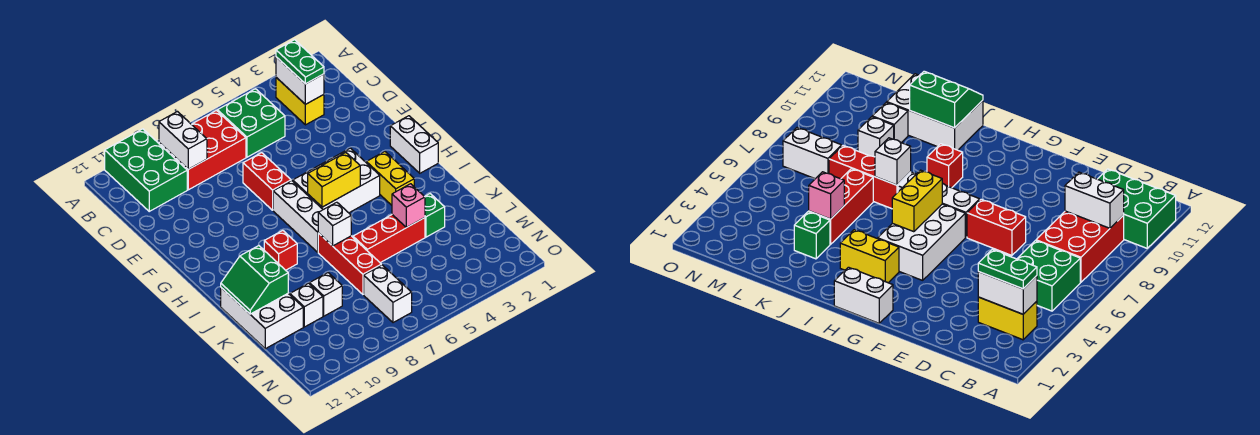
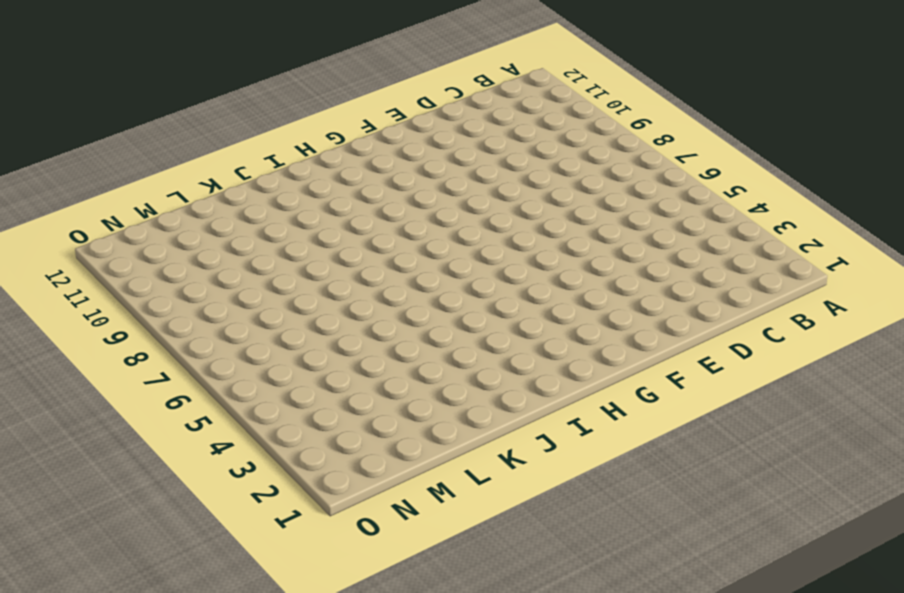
none -> green 2x3 brick [105,129,187,211]
none -> yellow 1x2 brick [276,78,324,125]
none -> green 2x2 brick [217,89,285,157]

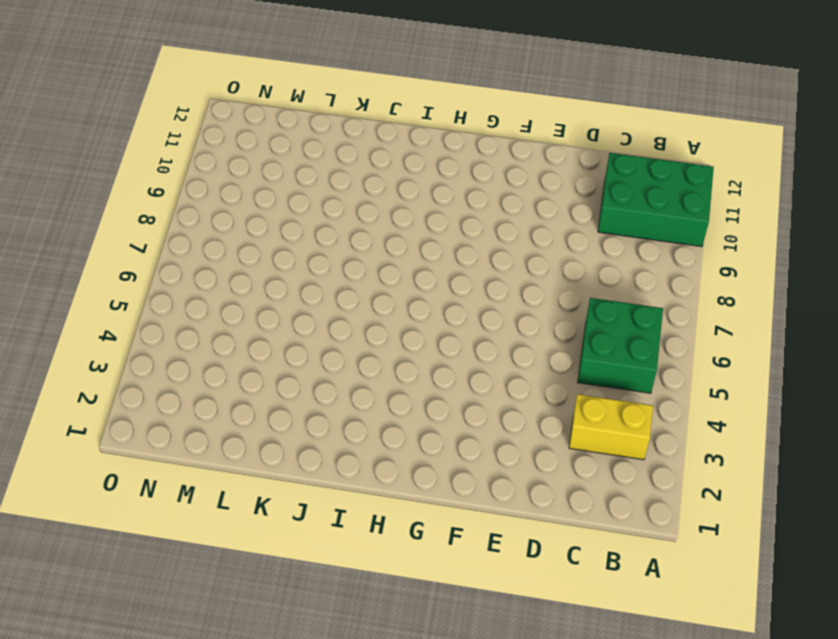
none -> red 2x3 brick [159,110,246,190]
none -> red 1x2 brick [243,153,291,210]
none -> white 1x2 brick [390,116,438,173]

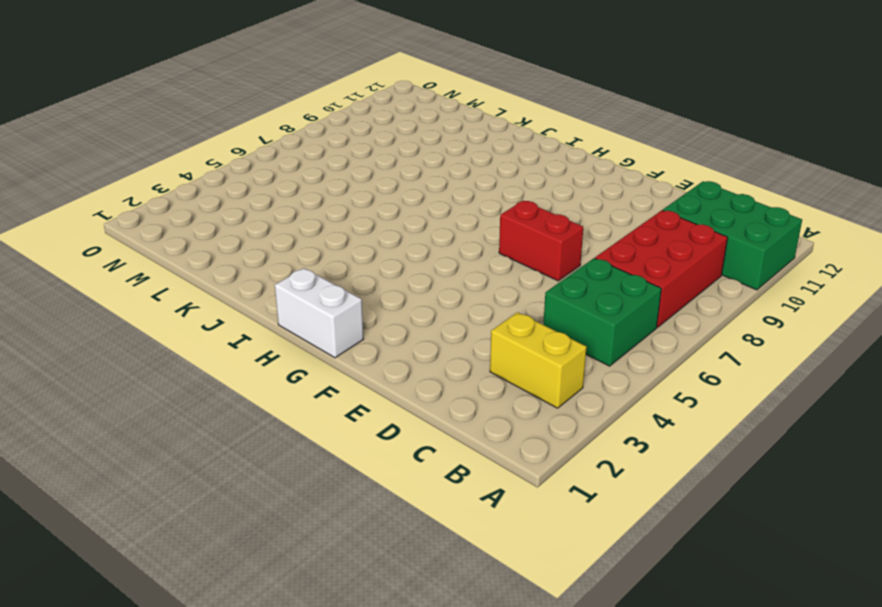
none -> white 2x3 brick [293,148,380,213]
none -> white 1x3 brick [273,181,323,252]
none -> yellow 1x2 brick [366,152,414,205]

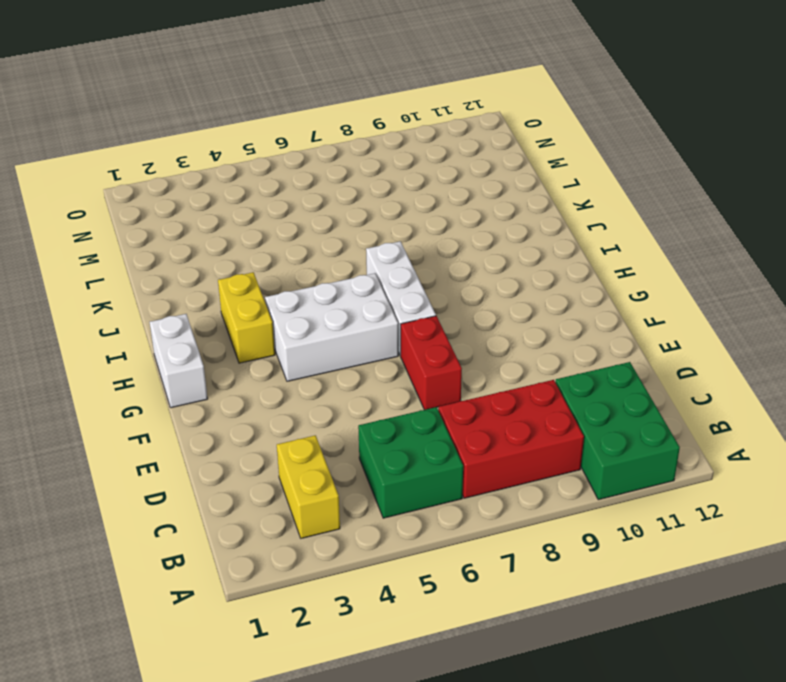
none -> red 1x1 brick [264,230,297,270]
none -> red 1x3 brick [318,233,381,294]
none -> white 2x3 brick [221,288,303,349]

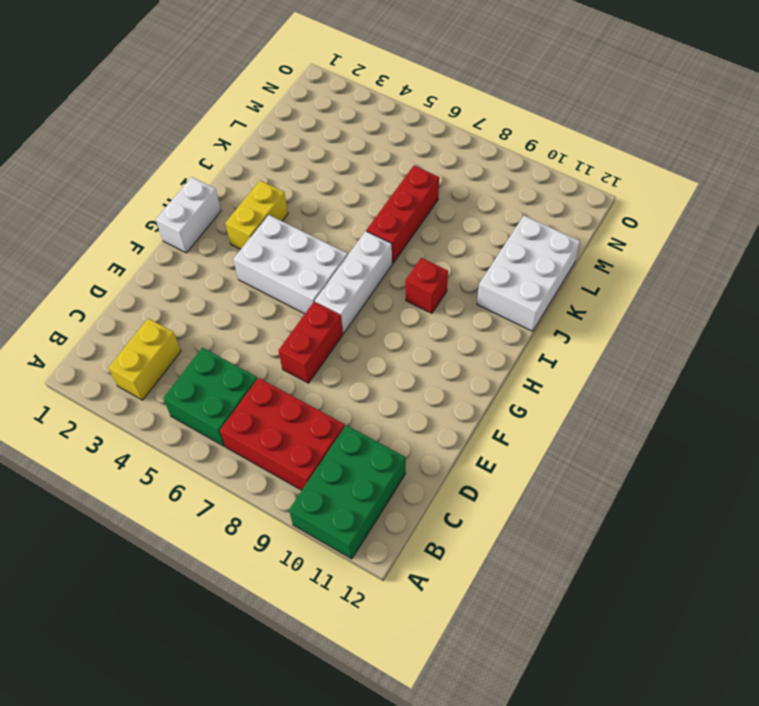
none -> green 1x1 brick [425,194,445,237]
none -> red 1x3 brick [353,215,425,263]
none -> white 1x1 brick [309,273,342,316]

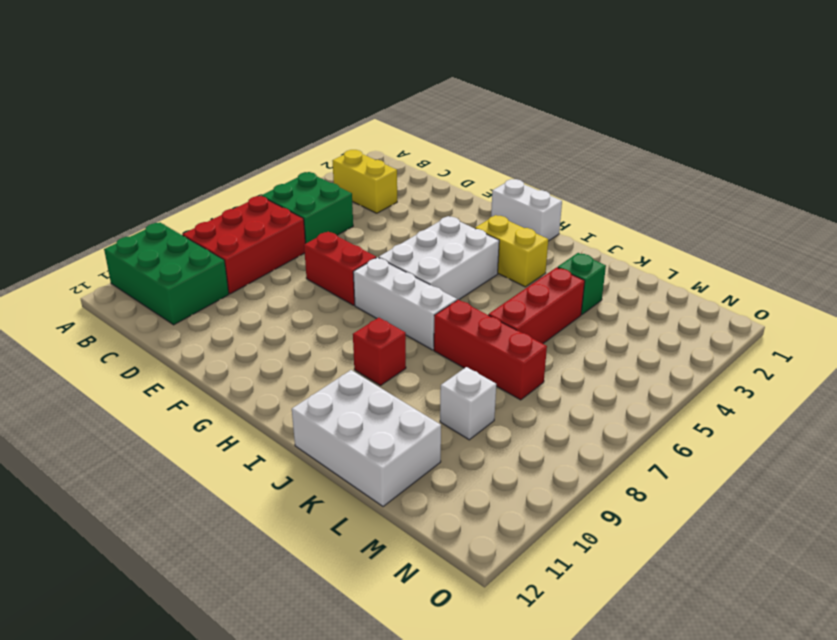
none -> white 1x1 brick [290,283,323,327]
none -> white 1x2 brick [364,265,412,323]
none -> white 1x2 brick [276,57,324,104]

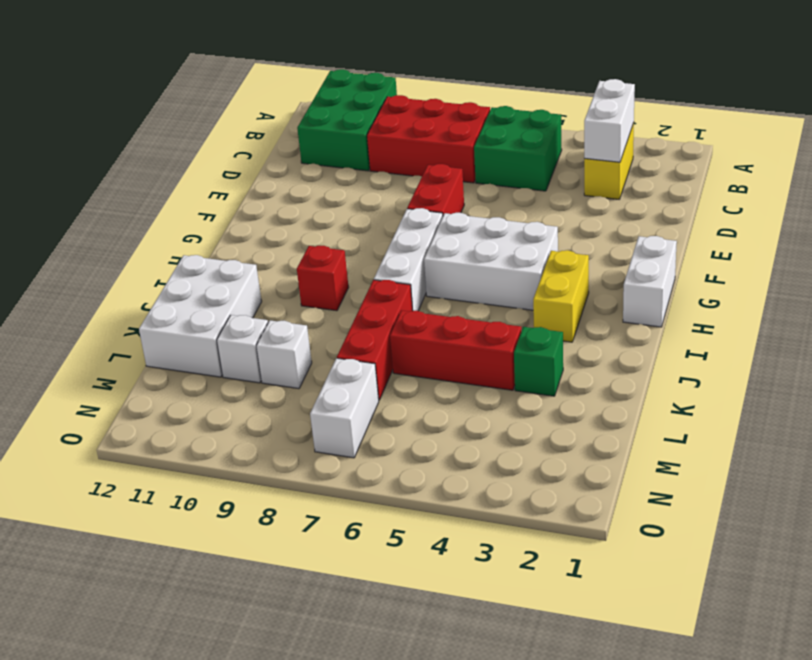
none -> white 1x2 brick [159,112,207,169]
none -> yellow 1x2 brick [308,153,360,207]
none -> white 1x1 brick [318,202,351,246]

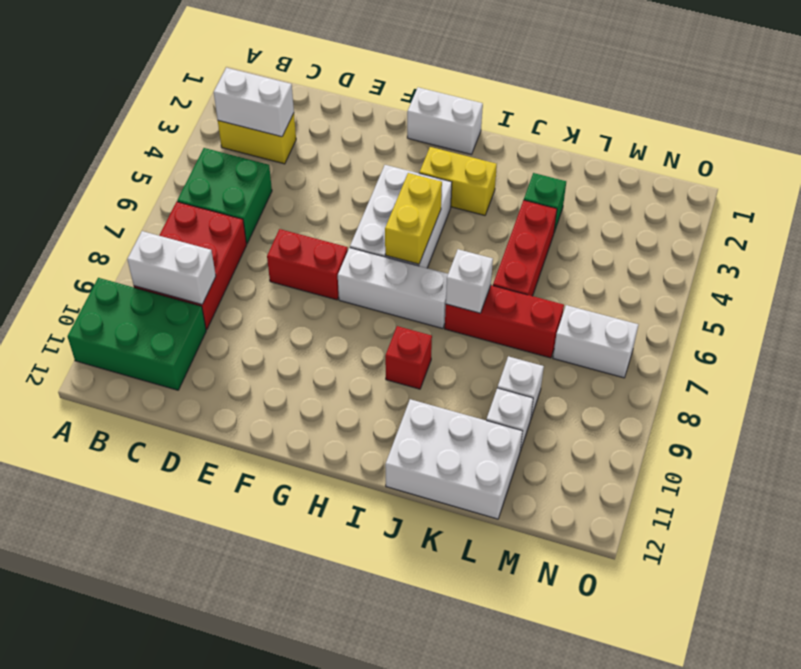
none -> green 2x2 slope [221,245,288,314]
none -> pink 1x1 brick [392,184,425,228]
none -> green 1x2 plate [276,40,324,84]

